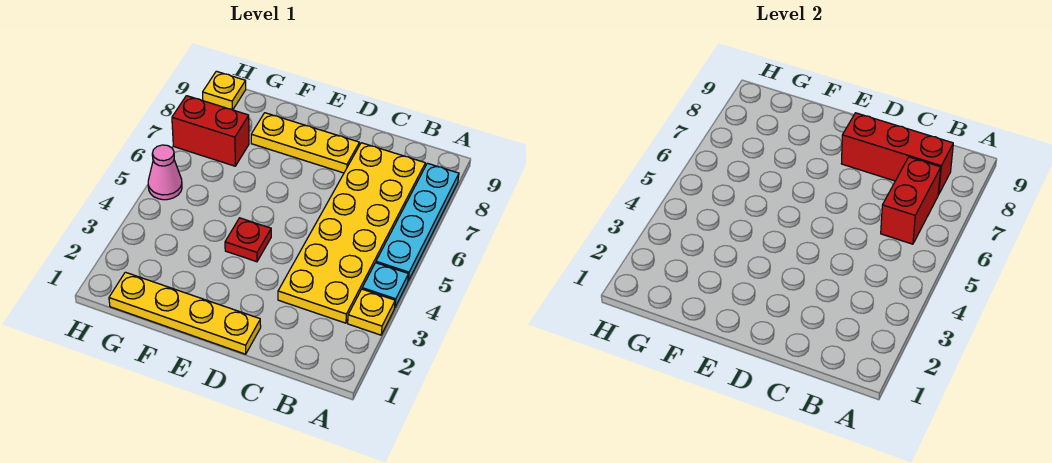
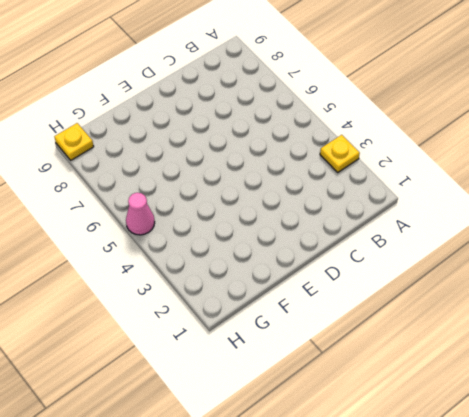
none -> cyan 1x1 plate [362,263,408,307]
none -> cyan 1x4 plate [376,163,459,281]
none -> yellow 2x6 plate [278,143,425,323]

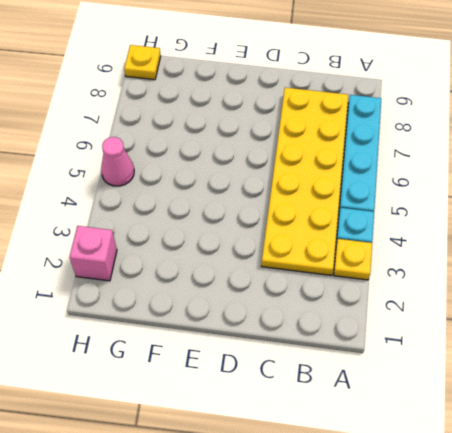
pink 1x1 brick [69,226,117,281] -> none
none -> yellow 1x4 plate [109,272,261,354]
none -> yellow 1x3 plate [251,113,359,173]
none -> red 1x1 plate [225,218,271,262]

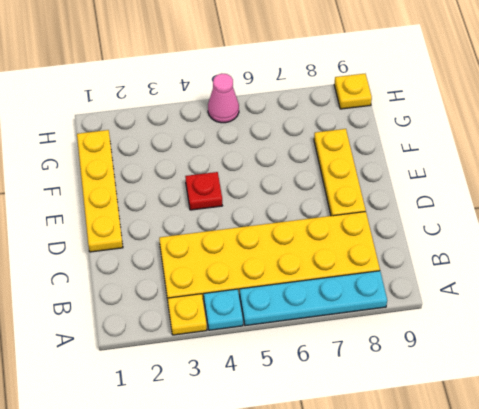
none -> red 1x2 brick [172,96,249,166]
none -> red 1x2 brick [881,157,941,244]
none -> red 1x3 brick [841,113,953,194]

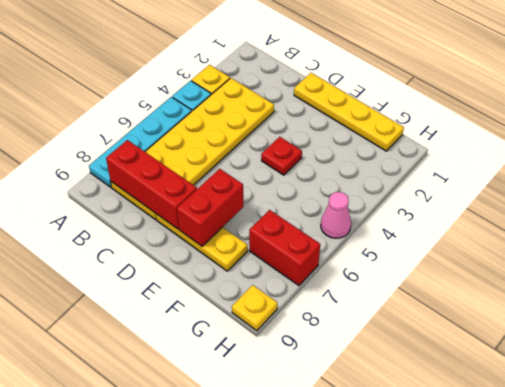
red 1x2 brick [177,169,243,246] -> red 1x2 brick moved to [881,157,941,244]

